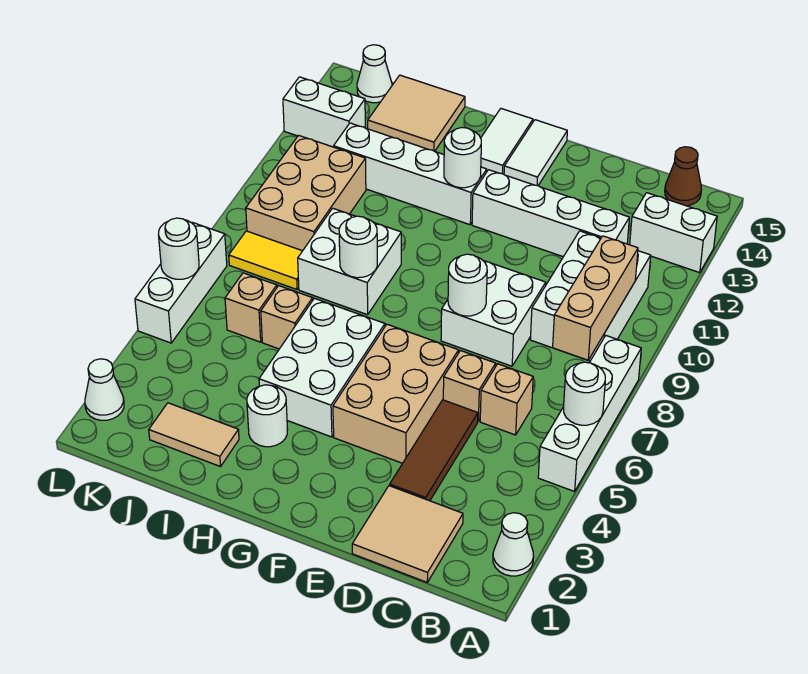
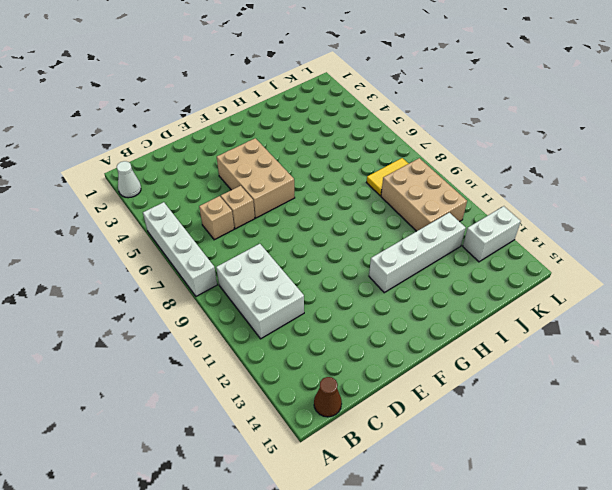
none -> white 1x2 brick [630,193,717,273]
none -> tan 2x2 tile [352,486,463,582]
none -> white 1x4 brick [472,170,629,257]
none -> brown 1x3 tile [390,400,478,501]

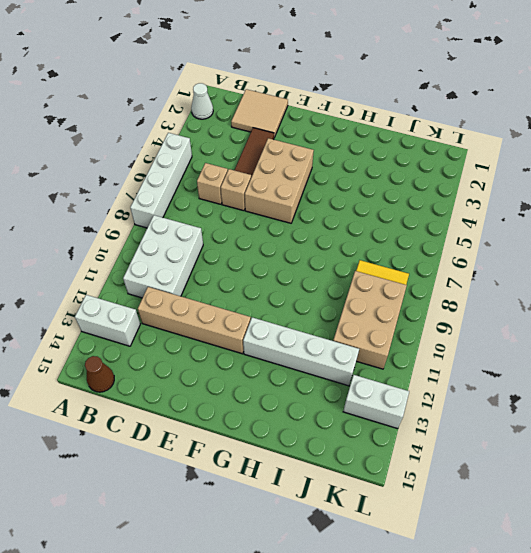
tan 1x4 brick [138,287,251,354] -> white 1x4 brick [472,170,629,257]
none -> white 2x2 brick [441,260,546,366]
none -> white 1x2 tile [504,120,567,186]
none -> white 2x3 brick [259,298,385,437]
none -> white 1x2 tile [481,109,533,174]

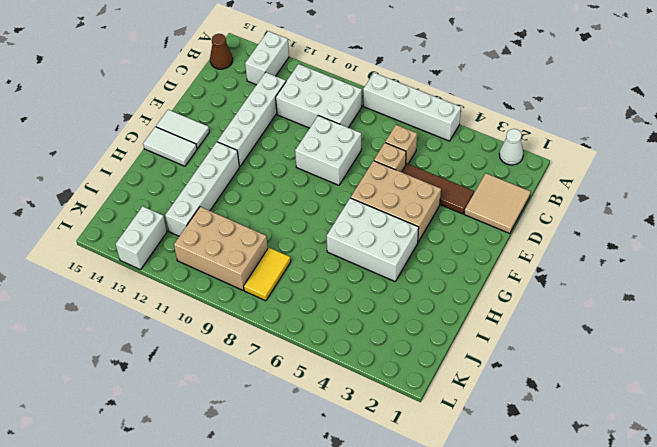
none -> white 1x1 round brick [247,385,288,447]
none -> white 2x2 brick [298,208,401,315]
none -> tan 1x2 tile [149,403,239,467]
none -> tan 1x1 brick [261,286,313,349]

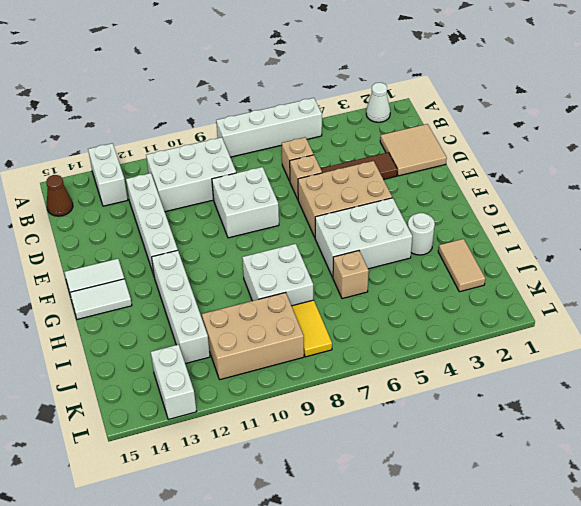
none -> tan 2x2 tile [368,75,465,151]
none -> tan 1x1 brick [225,273,277,342]
none -> white 1x1 cone [357,45,392,103]
none -> white 1x1 cone [85,359,124,420]

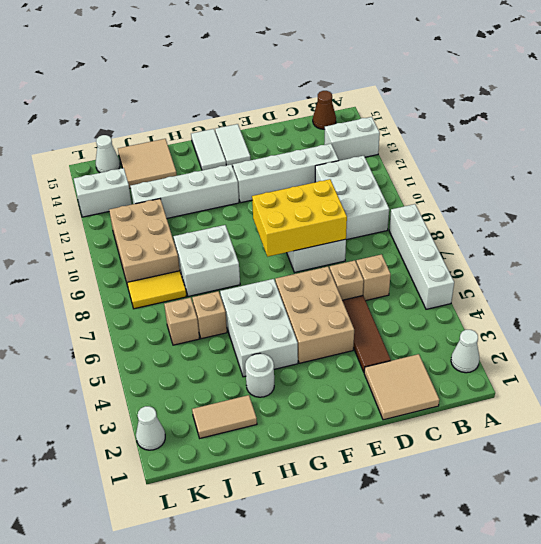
yellow 2x3 brick [252,179,347,257] -> white 1x1 round brick [448,254,487,316]
none -> white 1x3 brick [135,222,227,343]
none -> white 1x1 round brick [563,362,605,425]
none -> tan 1x3 brick [553,236,638,360]
none -> white 1x1 round brick [444,128,481,188]

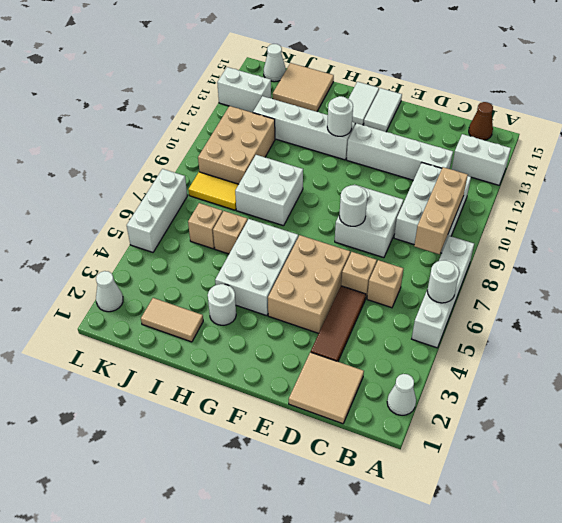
none -> white 1x1 round brick [339,216,377,278]
none -> white 1x1 round brick [159,218,199,279]

